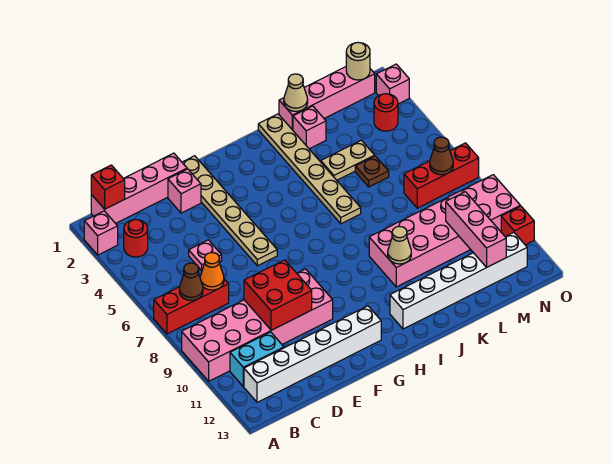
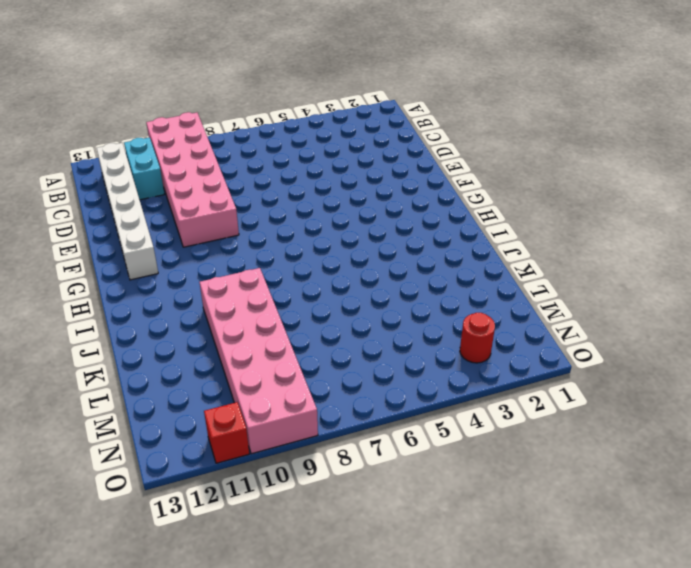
none -> pink 1x1 brick [84,211,118,255]
none -> red 1x3 brick [154,279,229,334]
none -> pink 1x4 brick [91,153,187,223]
none -> red 1x1 round brick [124,220,148,257]

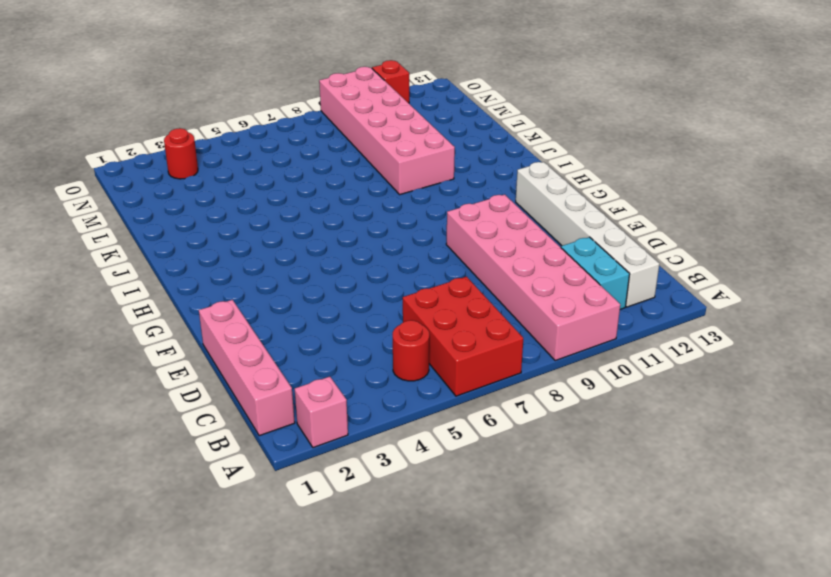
red 2x3 brick [403,277,523,396] -> red 1x3 brick [154,279,229,334]
red 1x1 round brick [393,320,429,381] -> red 1x1 round brick moved to [124,220,148,257]
none -> pink 1x1 plate [189,240,222,271]
none -> pink 1x1 brick [168,169,201,213]
none -> tan 1x6 plate [182,156,277,266]
none -> white 1x6 brick [390,233,527,329]

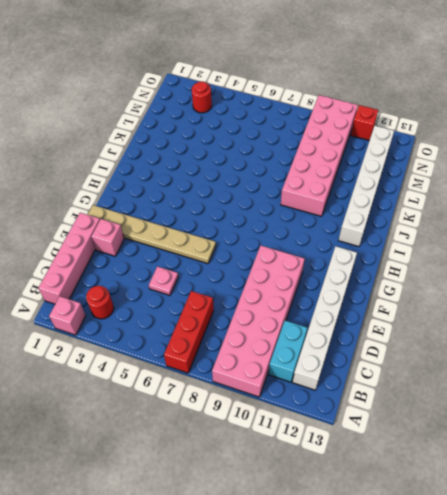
none -> tan 1x6 plate [258,114,361,224]
none -> pink 1x4 brick [279,67,375,130]
none -> pink 1x1 brick [293,106,326,149]
none -> tan 1x2 plate [321,140,375,180]

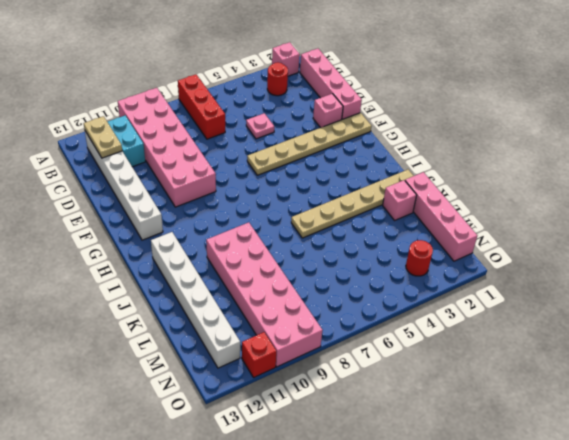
tan 1x2 plate [84,116,122,158] -> tan 1x2 plate moved to [321,140,375,180]
none -> brown 1x1 plate [355,156,389,187]
none -> red 1x3 brick [404,143,479,208]
none -> pink 1x1 brick [376,64,409,104]
none -> red 1x1 brick [91,165,125,209]

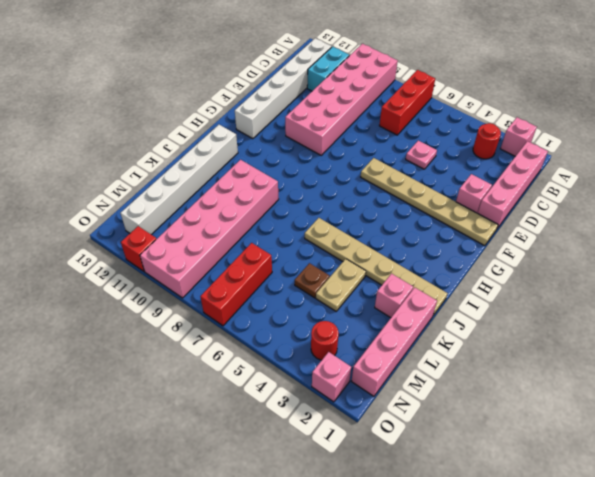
none -> red 1x1 brick [91,165,125,209]
none -> brown 1x1 cone [179,263,203,301]
none -> orange 1x1 cone [200,253,224,290]
none -> red 2x2 brick [244,260,312,330]

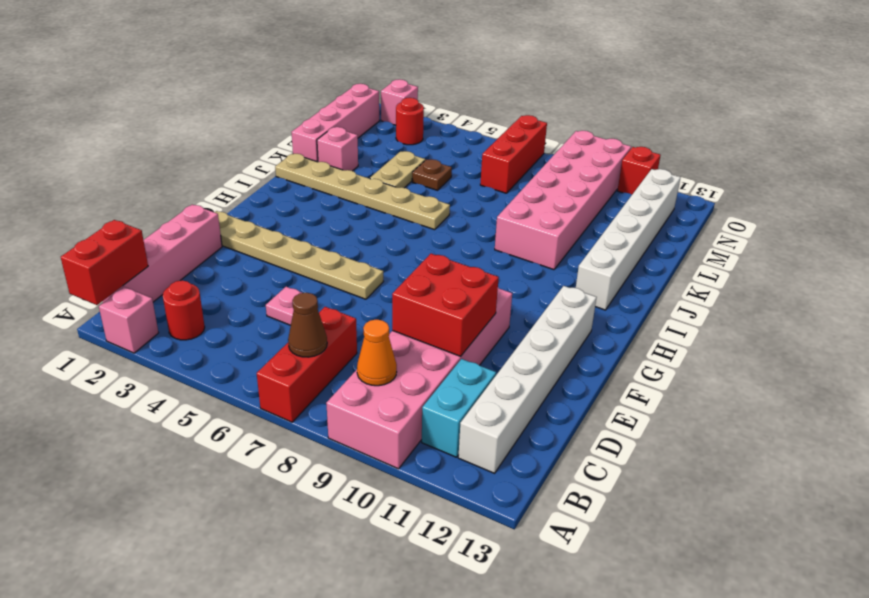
red 1x2 brick [61,220,148,305] -> red 1x1 brick [91,165,125,209]
orange 1x1 cone [357,319,397,386] -> orange 1x1 cone moved to [200,253,224,290]
none -> pink 1x1 brick [168,169,201,213]
none -> tan 1x1 cone [388,226,411,264]
none -> tan 1x1 cone [284,74,308,111]
none -> pink 1x3 brick [446,192,506,268]

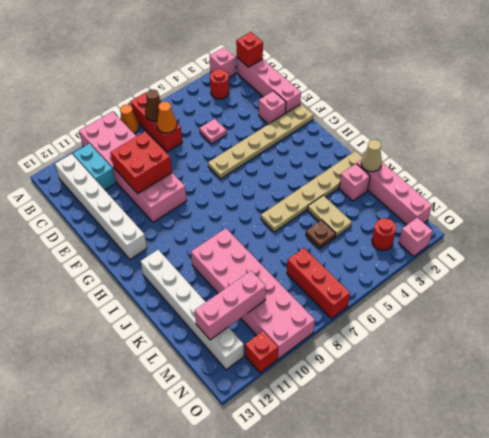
orange 1x1 cone [120,104,139,134] -> none
none -> tan 1x1 cone [388,226,411,264]
none -> tan 1x1 round brick [346,42,370,80]
none -> brown 1x1 cone [430,137,453,175]

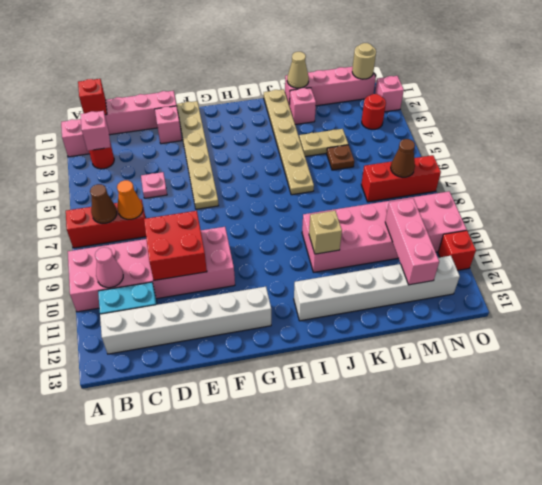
pink 1x1 brick [80,111,110,151] -> none
pink 1x1 cone [95,247,123,288] -> none
tan 1x1 brick [309,211,342,254] -> tan 1x1 cone [388,226,411,264]

